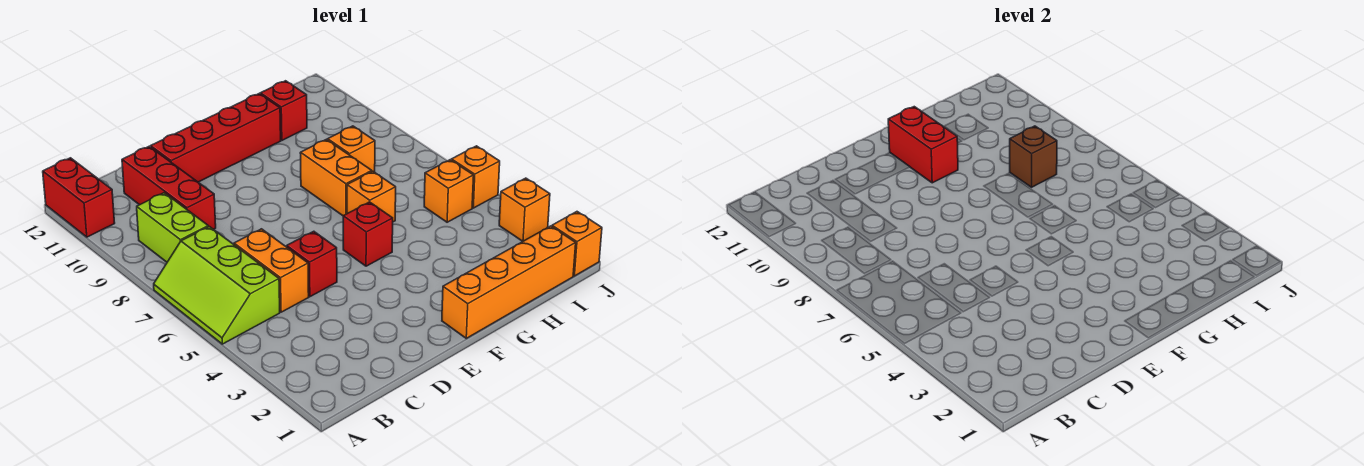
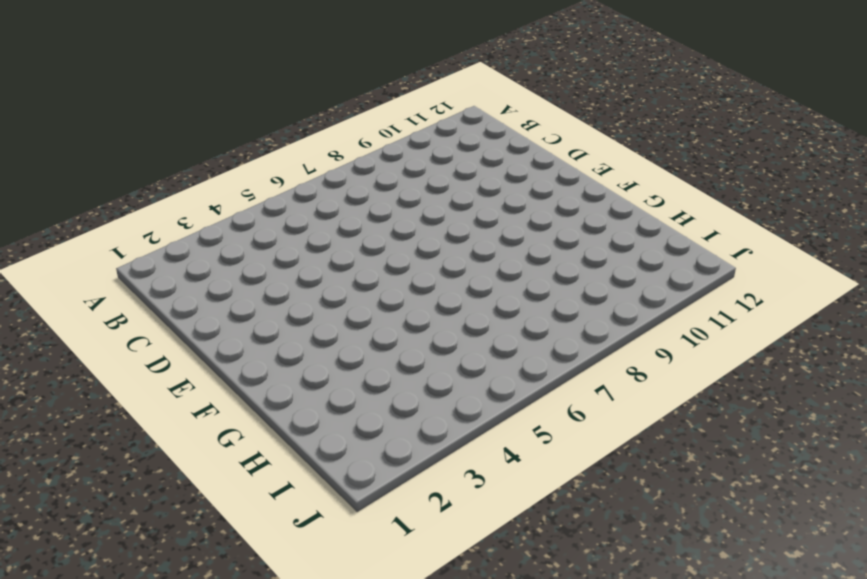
none -> lime 2x3 slope [154,227,280,344]
none -> red 1x2 brick [43,158,115,237]
none -> lime 1x2 brick [137,193,208,262]

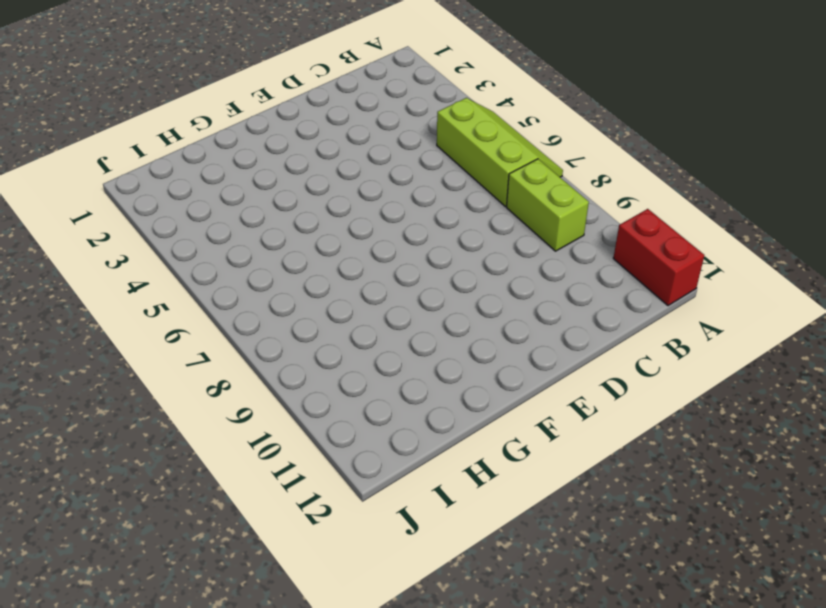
none -> orange 1x2 brick [234,229,309,312]
none -> red 1x3 brick [122,147,216,229]
none -> red 1x1 brick [287,231,337,297]

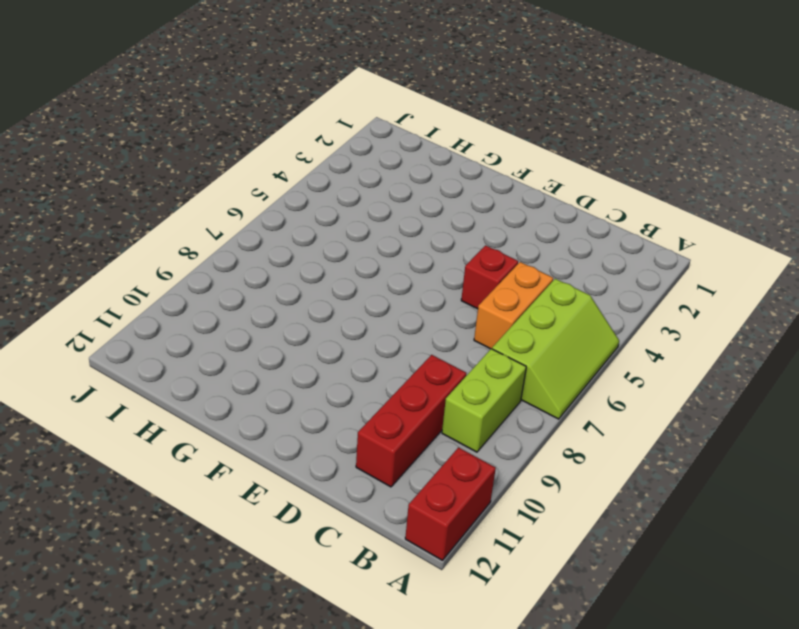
none -> red 1x4 brick [151,94,281,182]
none -> orange 1x4 brick [442,226,576,338]
none -> red 1x1 brick [343,202,393,266]

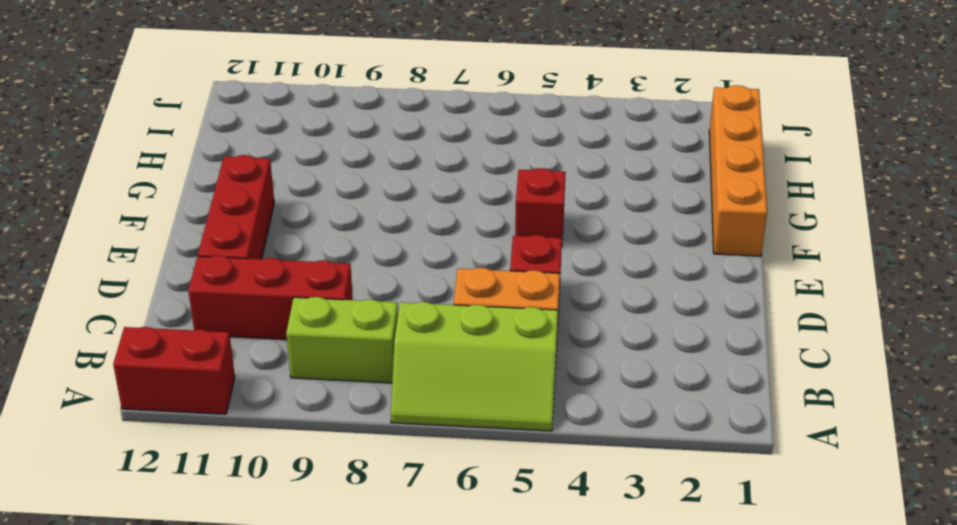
red 1x3 brick [198,155,274,259] -> red 1x4 brick [151,94,281,182]
none -> orange 1x1 brick [347,171,396,222]
none -> orange 1x2 brick [300,139,372,216]
none -> orange 1x1 brick [328,126,375,172]

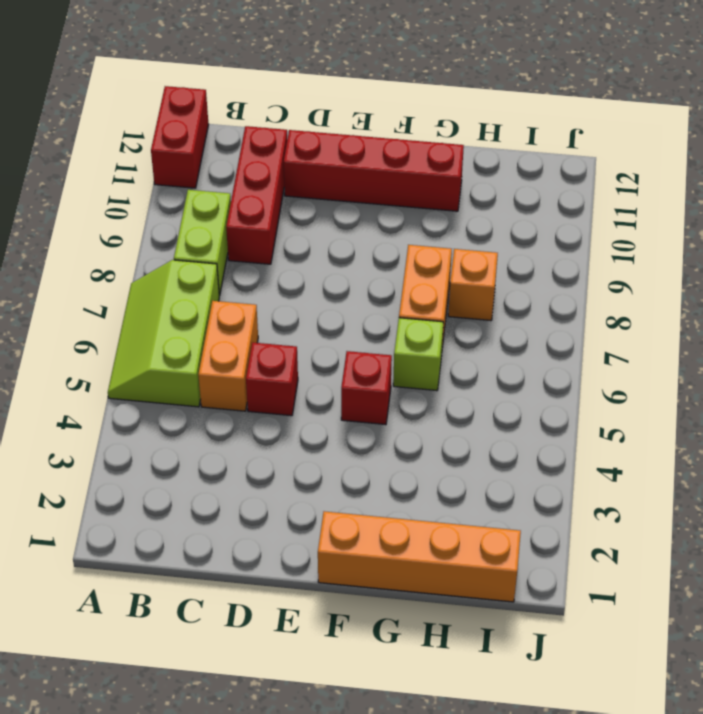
lime 1x1 brick [393,318,443,391] -> orange 1x1 brick [347,171,396,222]
none -> red 1x1 brick [260,81,307,140]
none -> orange 1x1 brick [424,160,474,222]
none -> orange 1x1 brick [552,212,602,276]

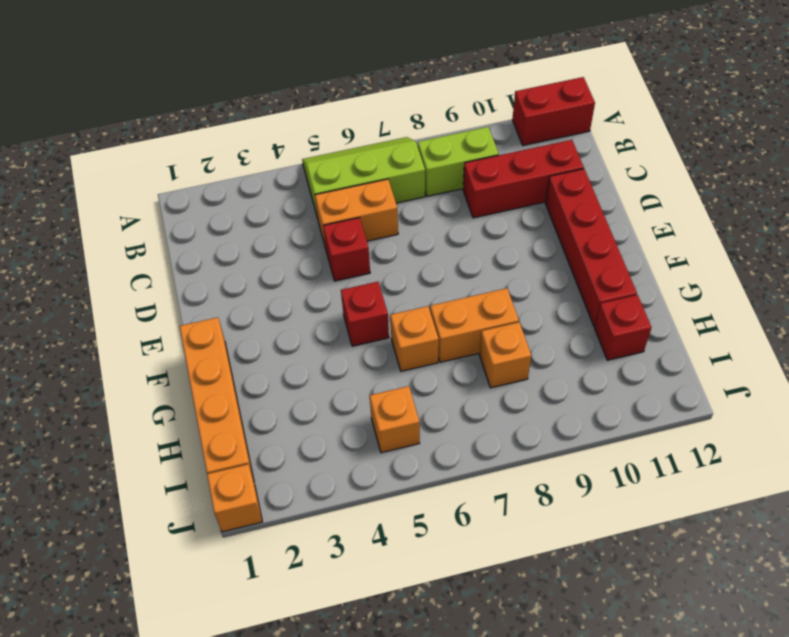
none -> orange 1x1 brick [499,178,550,241]
none -> orange 1x1 brick [452,146,500,208]
none -> red 1x2 brick [888,107,958,183]

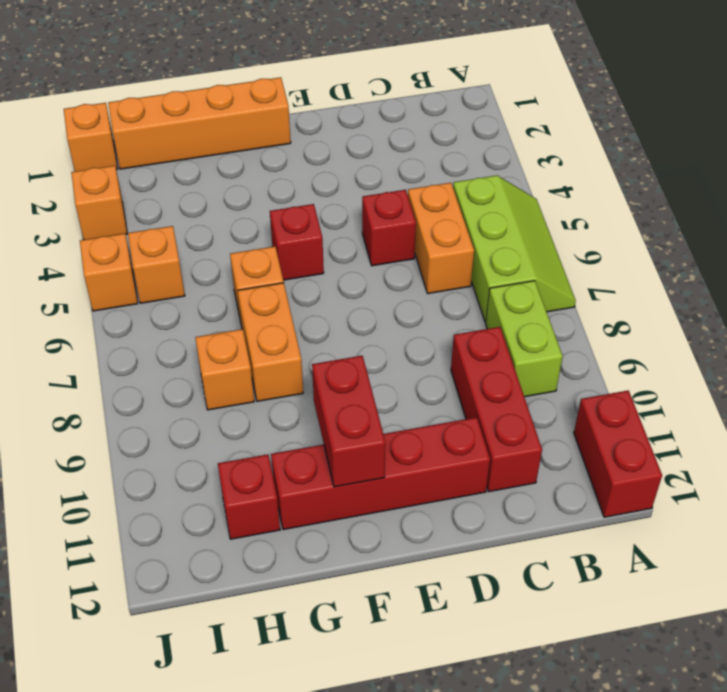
none -> brown 1x1 brick [1010,126,1057,187]

